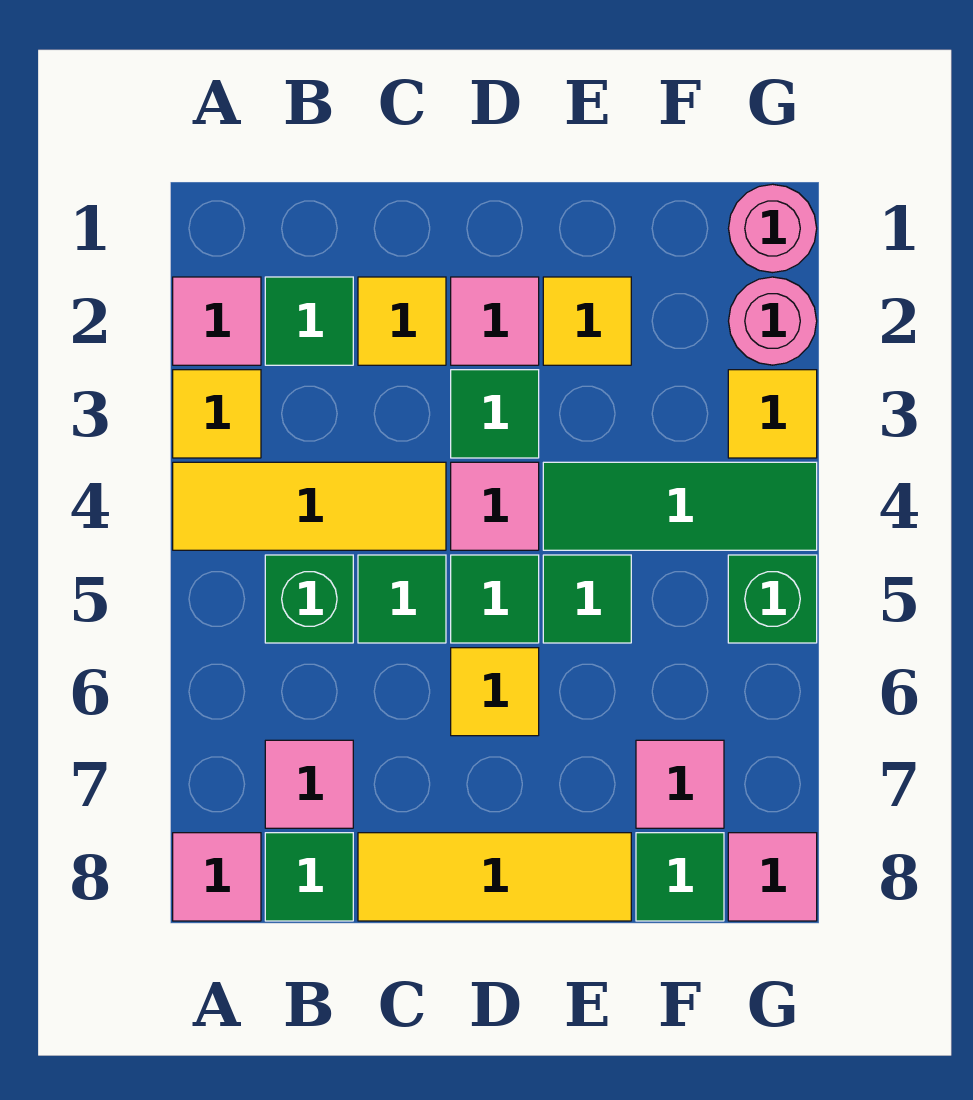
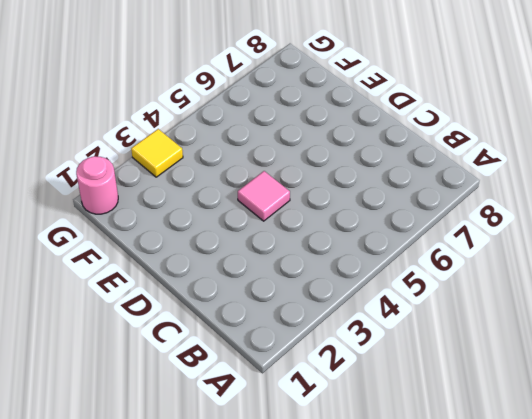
none -> pink 1x1 tile [173,277,261,365]
none -> yellow 1x1 tile [173,370,261,458]
none -> yellow 1x3 tile [173,462,446,550]

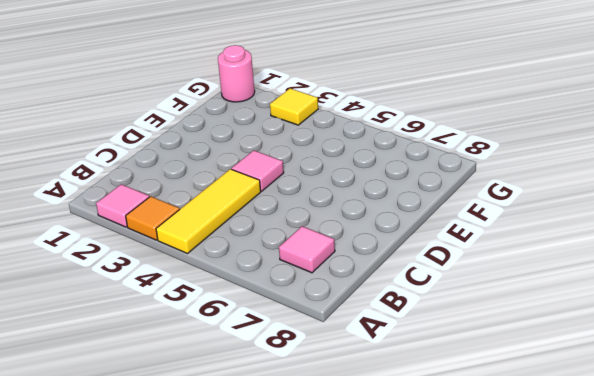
orange 1x1 tile [126,196,180,240] -> yellow 1x1 tile [173,370,261,458]
none -> pink 1x1 tile [173,833,261,921]
none -> green 1x1 tile [265,277,353,365]
none -> green 1x1 brick [265,555,353,643]

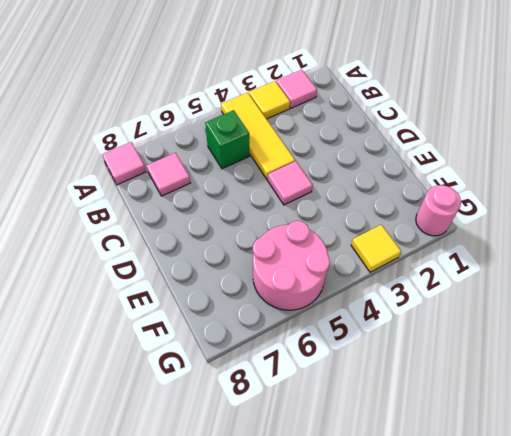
pink 2x2 round brick [253,221,330,310] -> green 1x1 brick [728,555,817,643]
none -> green 1x1 tile [265,277,353,365]
none -> green 1x1 tile [265,833,353,921]
none -> yellow 1x1 tile [358,277,446,365]

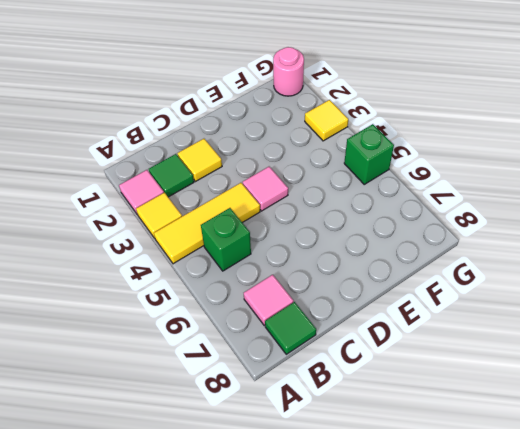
none -> pink 1x1 tile [173,833,261,921]
none -> green 1x1 tile [358,555,446,643]
none -> yellow 1x3 tile [358,833,631,921]

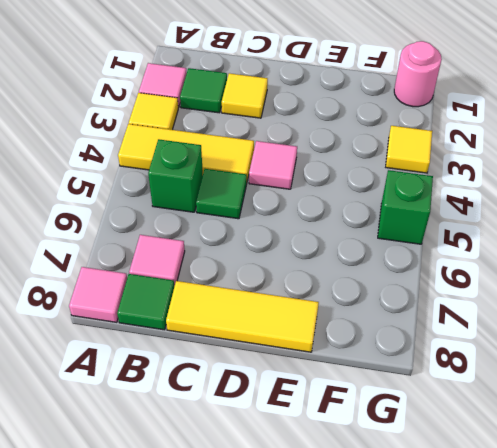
none -> pink 1x1 tile [451,277,539,365]
none -> green 1x1 tile [451,370,539,458]
none -> green 1x1 tile [451,555,539,643]

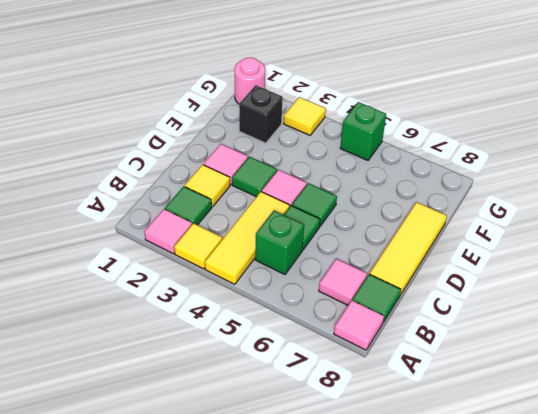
black 1x1 brick [239,85,283,143] -> none
none -> yellow 1x1 tile [451,648,539,736]
none -> yellow 1x1 tile [543,277,631,365]
none -> green 1x3 tile [543,462,817,550]

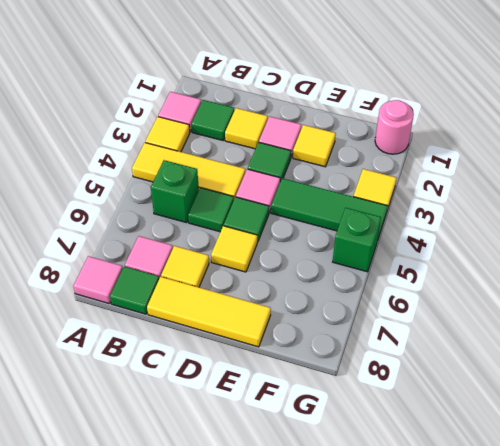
yellow 1x1 tile [161,246,209,287] -> none
none -> green 1x1 tile [543,555,631,643]
none -> pink 1x1 tile [636,740,724,828]
none -> green 1x1 tile [636,833,724,921]

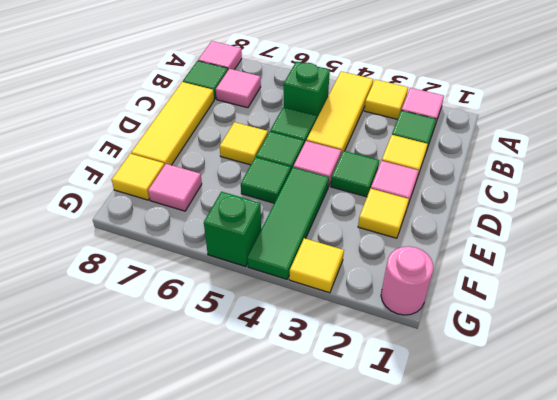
yellow 1x1 tile [112,154,164,200] -> green 1x1 tile [636,833,724,921]
none -> pink 1x1 round brick [729,277,817,365]
none -> pink 1x1 tile [728,833,817,921]

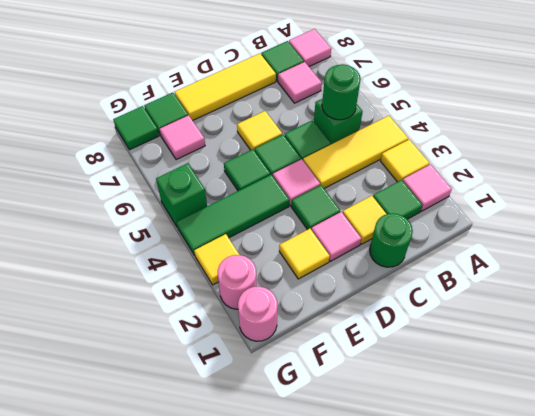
green 1x1 round brick [322,64,361,120] -> none
green 1x1 round brick [370,213,413,267] -> none
green 1x1 tile [113,106,159,150] -> pink 1x1 tile [728,833,817,921]

